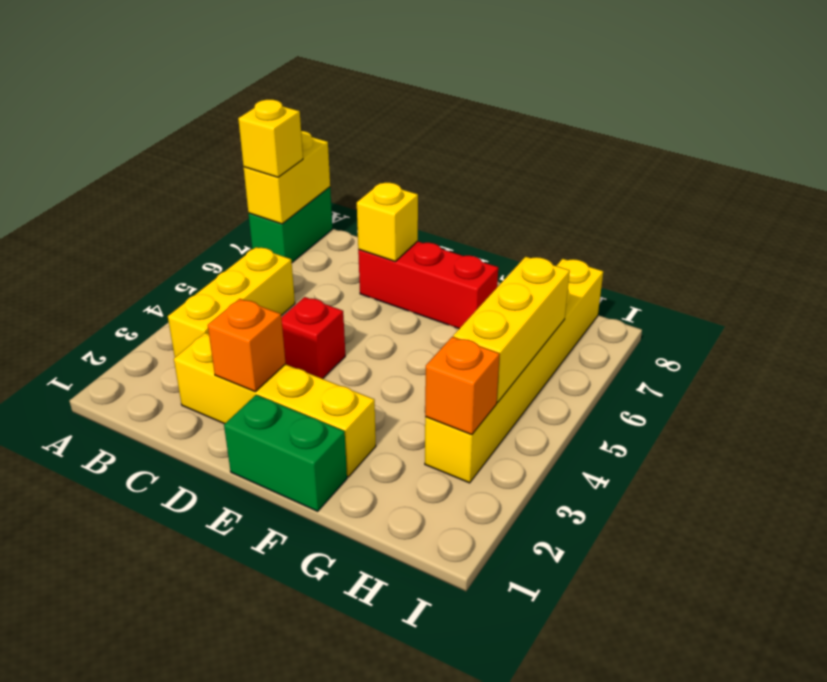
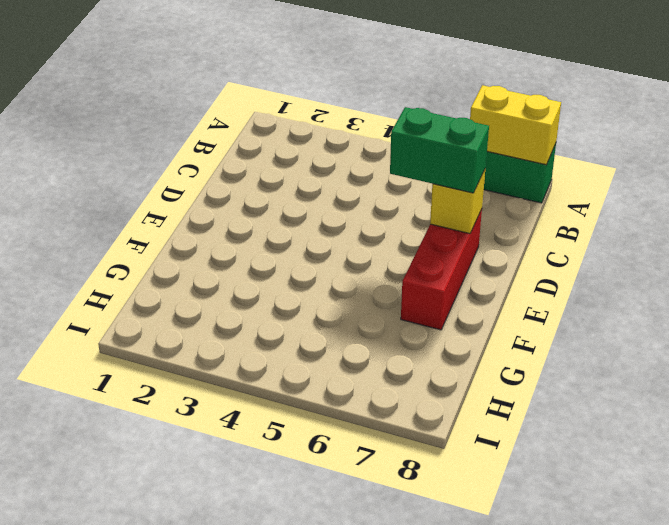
green 1x2 brick [390,107,489,193] -> green 1x2 brick turned to [224,395,347,511]
none -> yellow 1x3 brick [168,247,295,357]
none -> yellow 1x4 brick [174,333,376,477]
none -> red 1x1 brick [281,297,345,379]

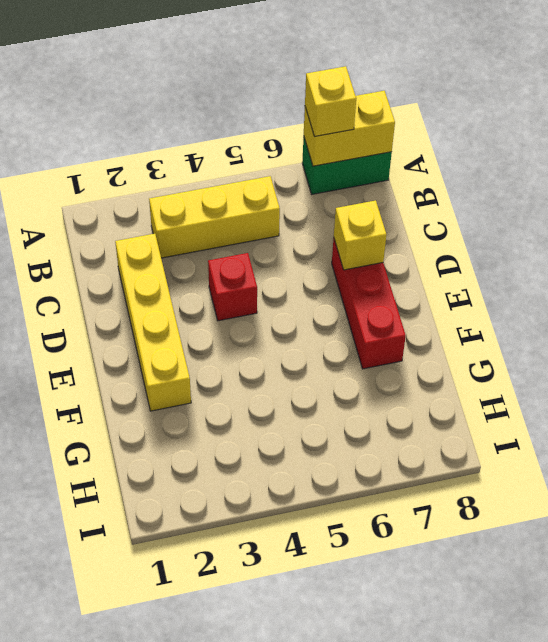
none -> green 1x2 brick [224,395,347,511]
none -> yellow 1x6 brick [425,259,603,483]
none -> orange 1x1 brick [208,299,286,392]

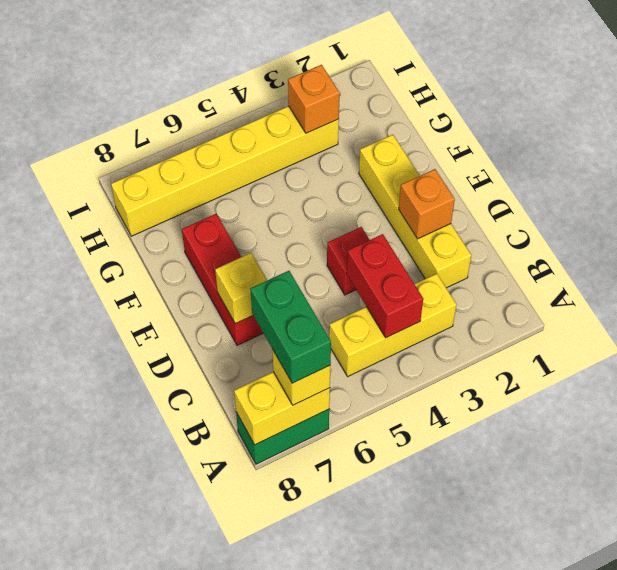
green 1x2 brick [250,271,331,383] -> green 1x2 brick moved to [224,395,347,511]
red 1x2 brick [347,234,423,338] -> none
none -> yellow 1x3 brick [453,257,570,402]

